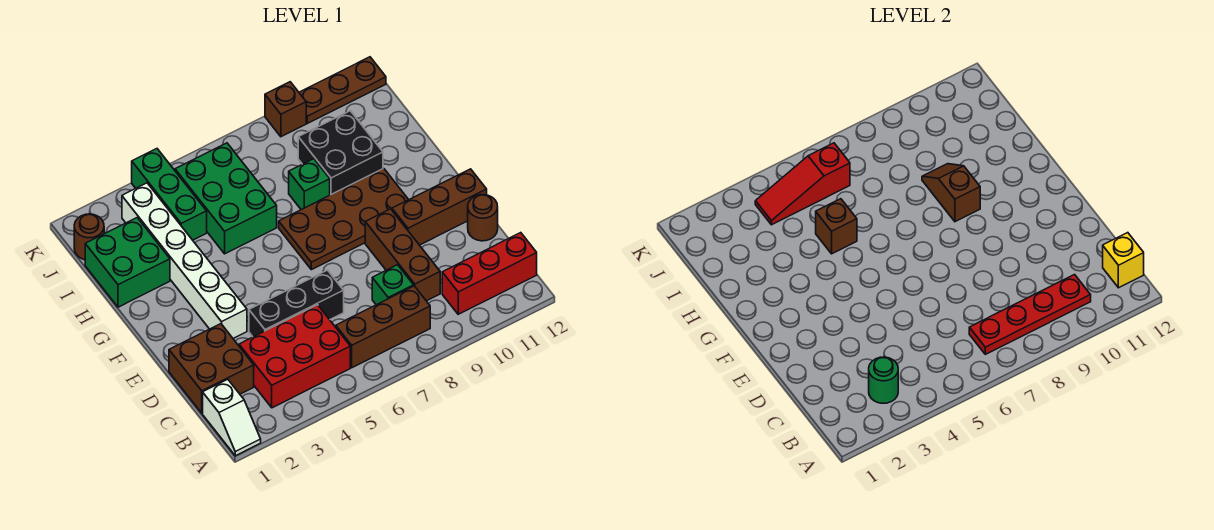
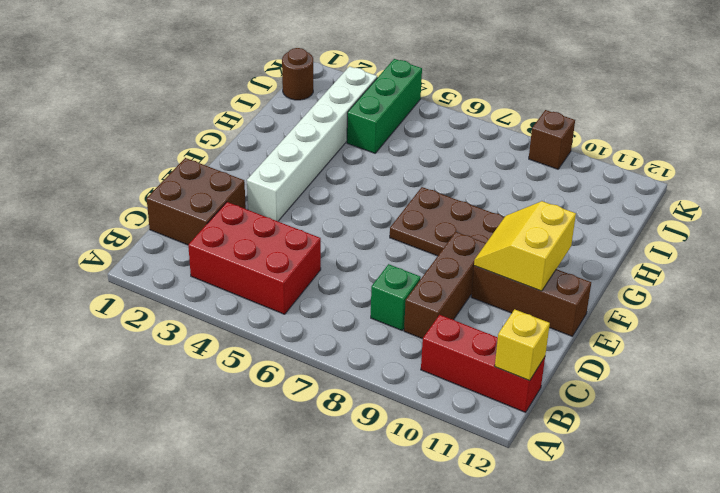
yellow 2x2 slope [474,201,576,291] -> none
none -> white 1x2 slope [203,379,261,456]
none -> brown 1x3 brick [336,286,430,368]
none -> black 1x3 brick [249,270,344,337]

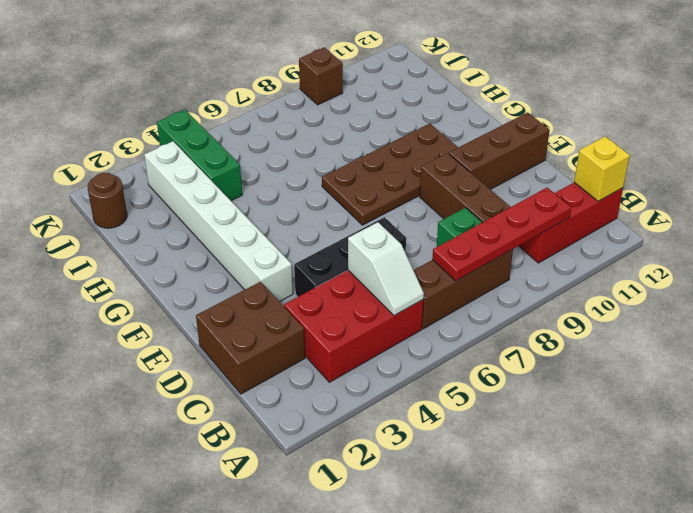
white 1x2 slope [348,222,424,316] -> white 1x2 slope moved to [203,379,261,456]
none -> brown 1x1 round brick [468,195,498,241]
none -> green 2x2 brick [85,218,170,307]
none -> green 2x3 brick [175,143,277,254]

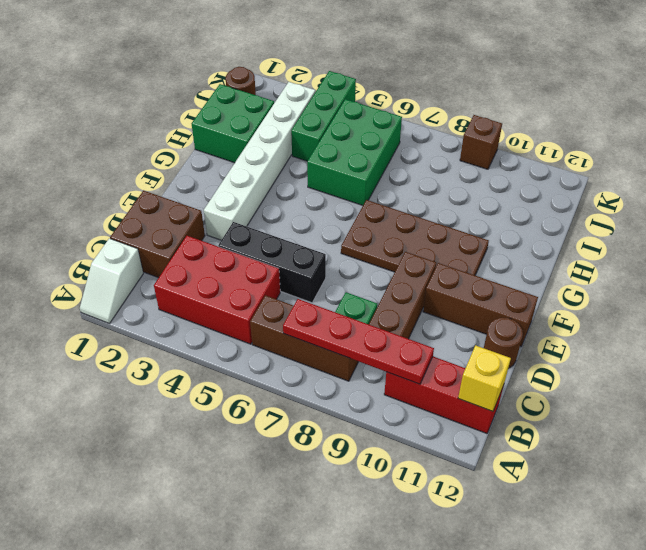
none -> green 1x1 brick [289,159,330,210]
none -> black 2x2 brick [298,111,383,195]
none -> brown 1x3 plate [299,57,386,123]

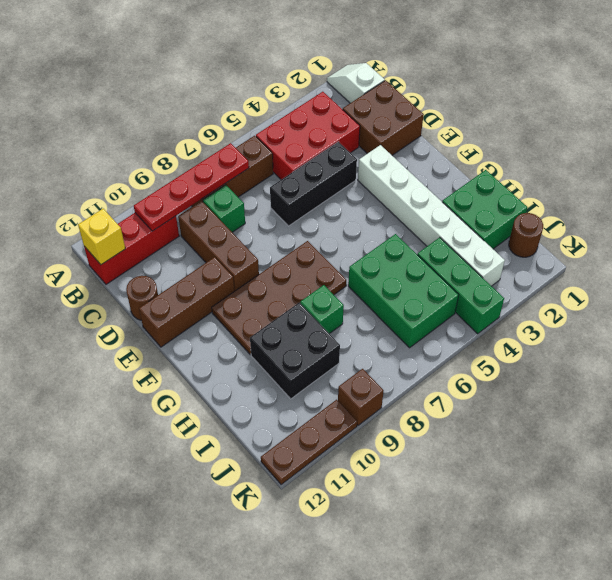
none -> green 1x1 round brick [869,357,898,403]
none -> brown 1x2 slope [922,164,980,222]
none -> brown 1x1 brick [816,199,857,254]

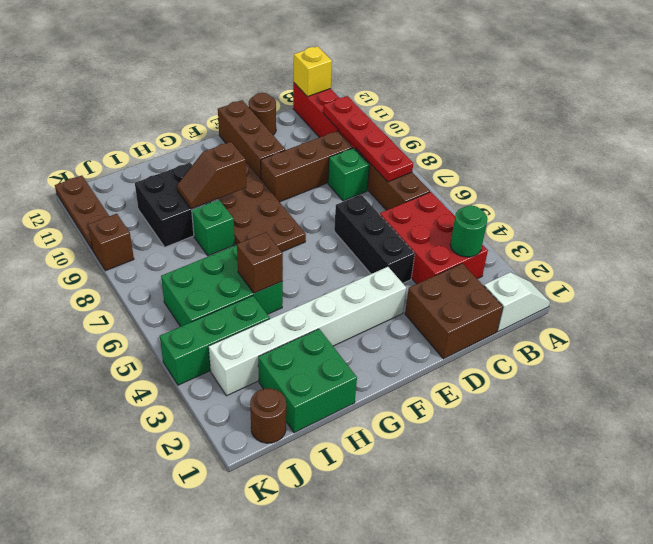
none -> red 1x3 slope [755,143,850,225]

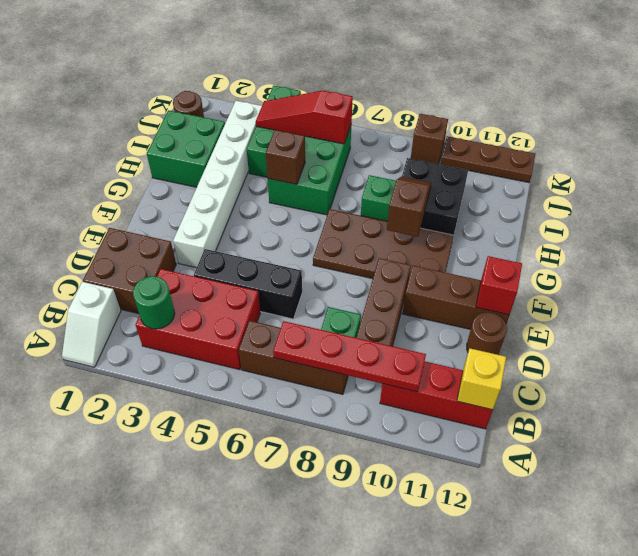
red 1x1 brick [476,256,522,315] -> none

